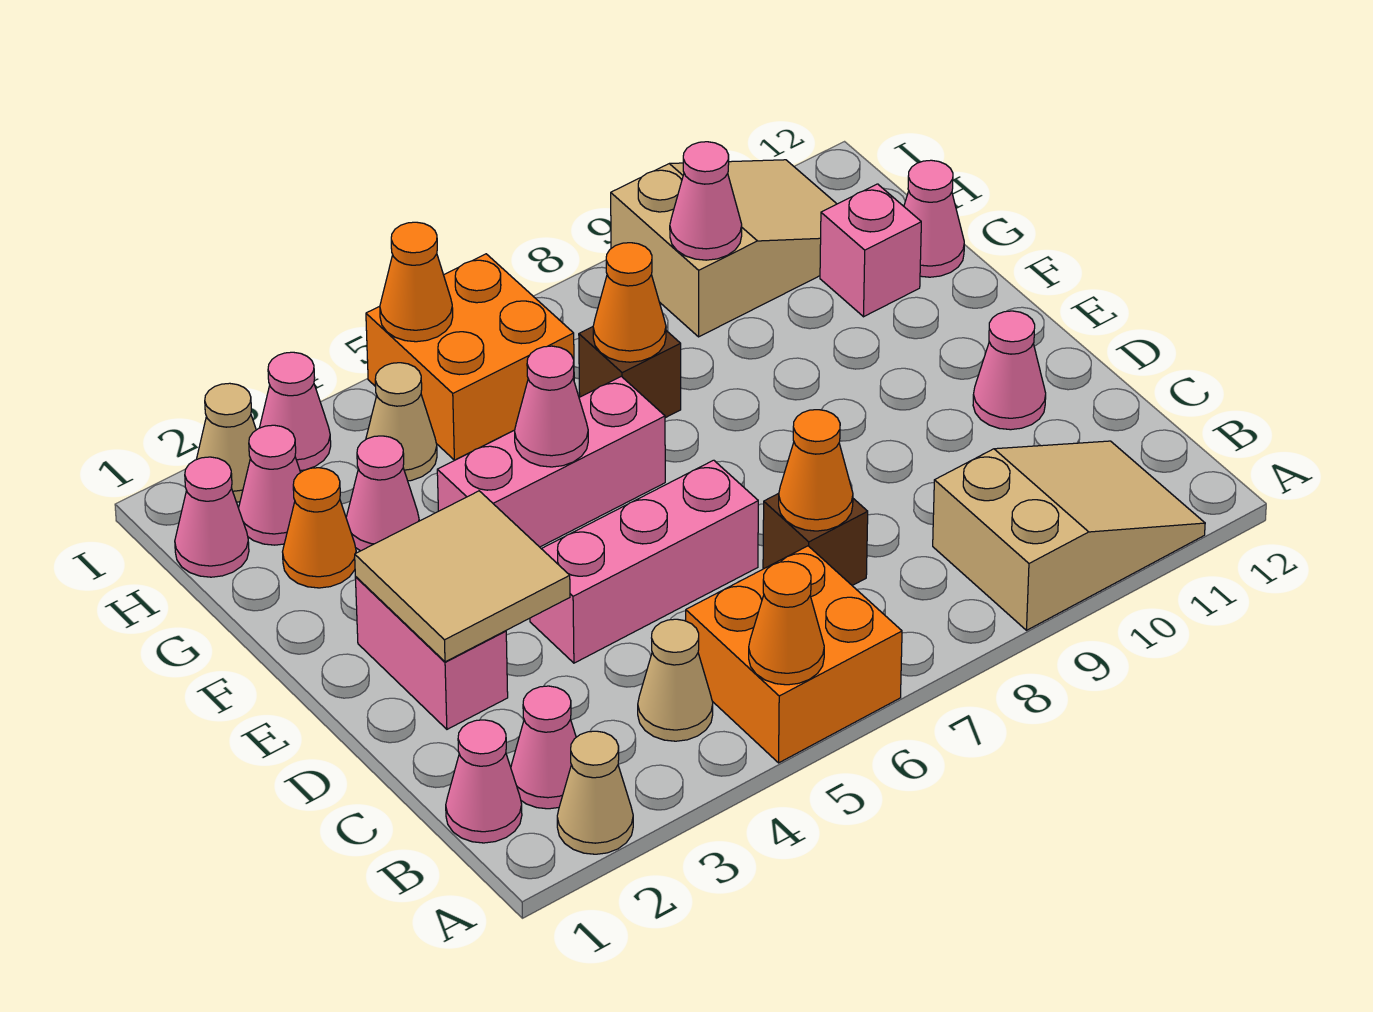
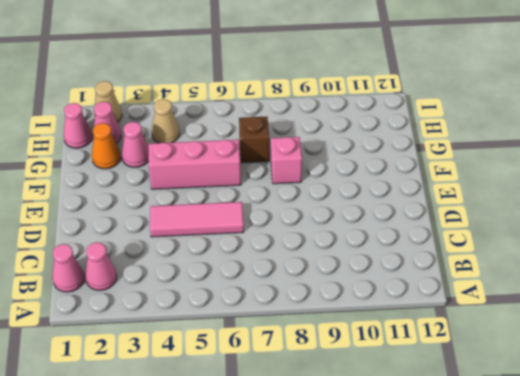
pink 1x3 tile [150,202,244,237] -> pink 1x3 brick [530,460,758,663]
pink 1x1 brick [271,137,302,184] -> pink 1x1 brick moved to [820,184,921,317]
none -> tan 1x1 cone [557,731,633,854]
none -> orange 2x2 brick [686,546,902,763]
none -> tan 2x3 slope [933,441,1205,630]
none -> tan 1x1 cone [638,619,713,741]

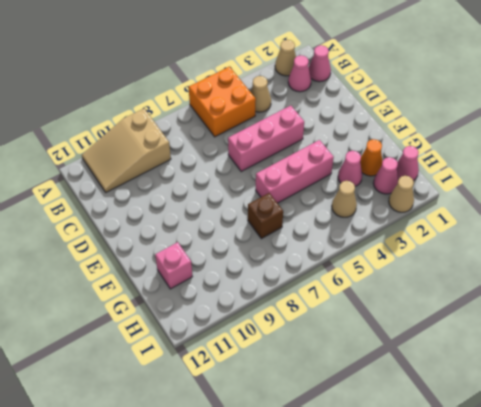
none -> brown 1x1 brick [763,493,868,586]
none -> pink 1x2 brick [355,577,508,729]
none -> pink 1x1 cone [973,311,1046,430]
none -> pink 1x1 cone [904,160,964,277]

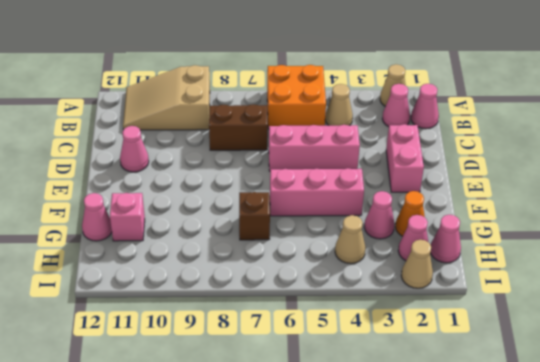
brown 1x2 brick [209,104,268,150] -> brown 1x1 brick [763,493,868,586]
none -> orange 2x2 brick [366,254,574,460]
none -> tan 2x3 slope [611,160,836,337]
none -> pink 1x1 cone [260,352,331,471]
none -> orange 1x1 cone [749,562,824,685]

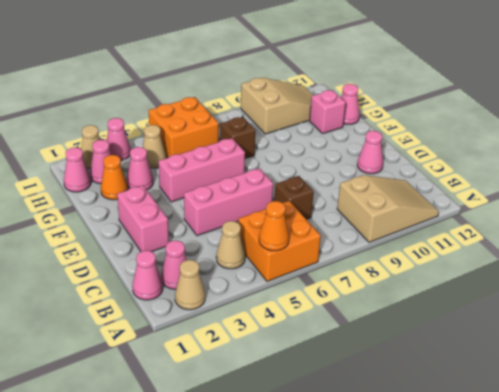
none -> orange 1x1 cone [779,410,853,531]
none -> tan 2x2 tile [355,491,570,662]
none -> pink 1x1 cone [515,346,588,467]
none -> orange 1x1 cone [593,243,666,362]

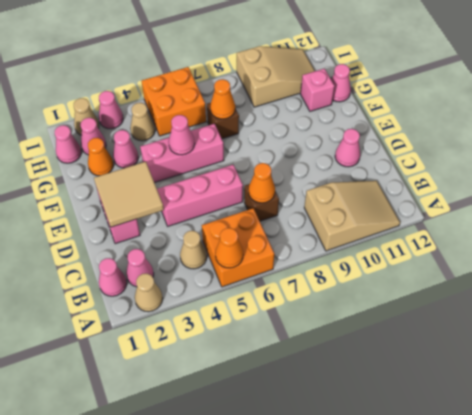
none -> pink 1x1 cone [670,142,742,260]
none -> orange 1x1 cone [380,222,453,342]

